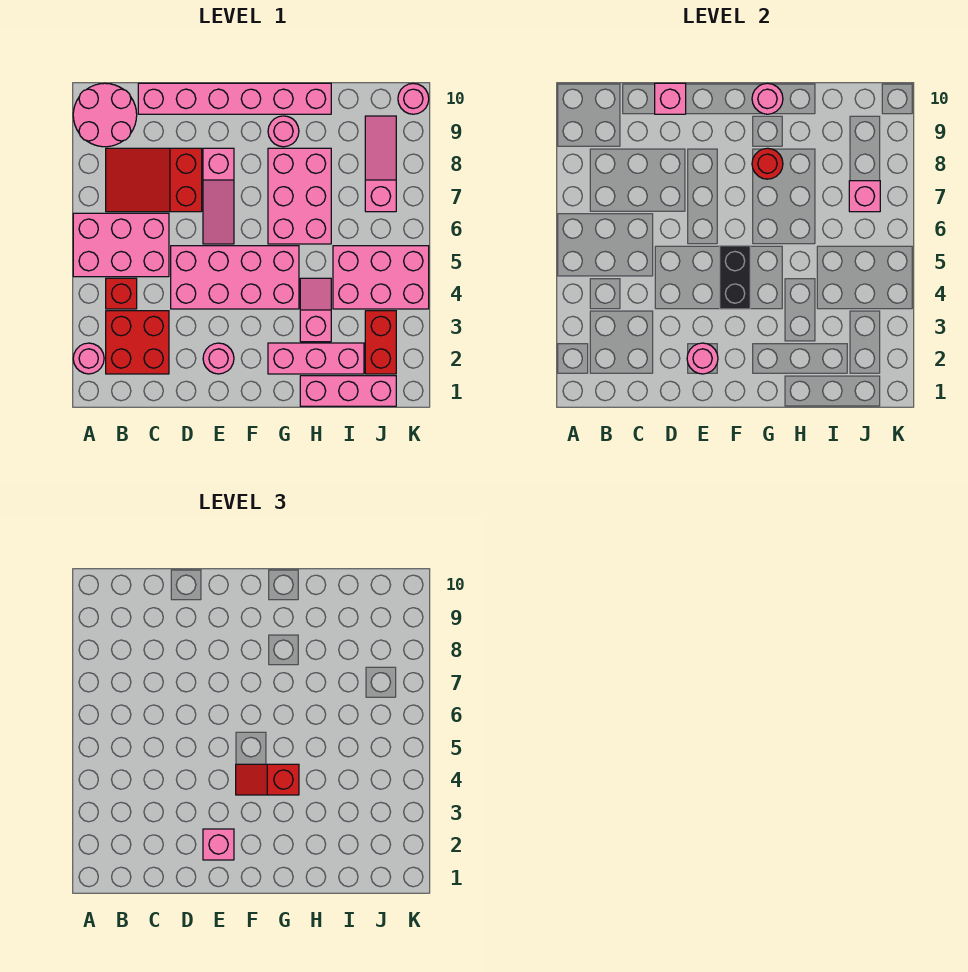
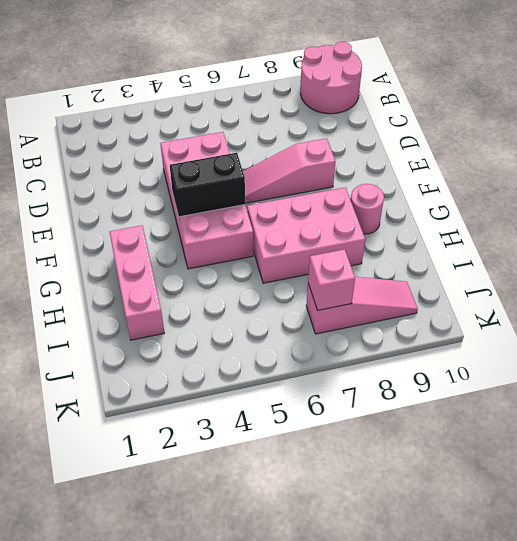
none -> pink 1x1 round brick [73,343,104,374]
none -> pink 2x3 brick [73,213,169,277]
none -> red 2x2 brick [106,311,169,374]

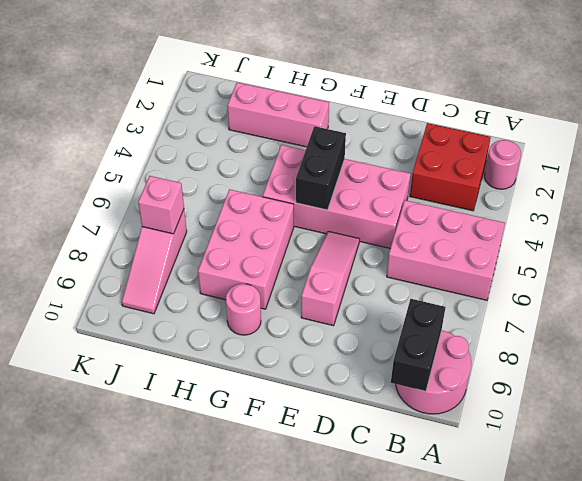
black 1x2 brick [391,299,445,391] -> none
none -> red 1x1 brick [106,278,137,309]
none -> red 2x3 slope [106,148,202,212]
none -> pink 1x6 brick [138,83,331,114]

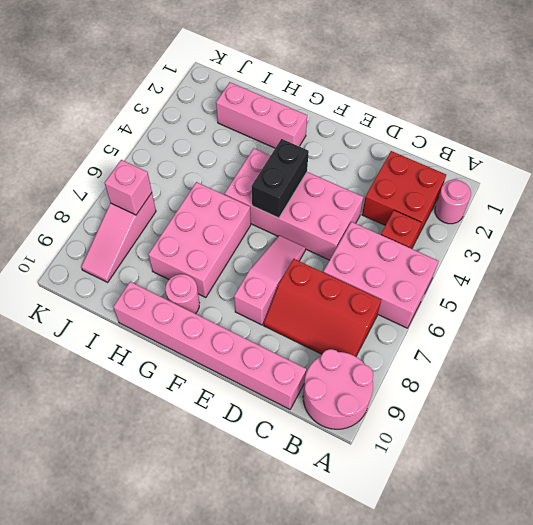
red 2x3 slope [264,259,381,357] -> red 2x3 slope turned to [106,148,202,212]
none -> pink 1x1 round brick [203,343,234,374]
none -> pink 1x3 brick [300,376,396,406]
none -> pink 1x2 slope [300,278,331,342]

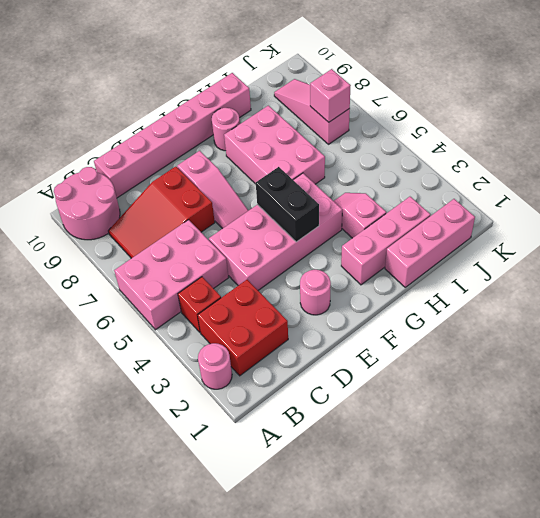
none -> pink 2x3 brick [333,246,429,309]
none -> red 1x2 brick [365,311,396,374]
none -> pink 1x1 round brick [398,83,429,114]

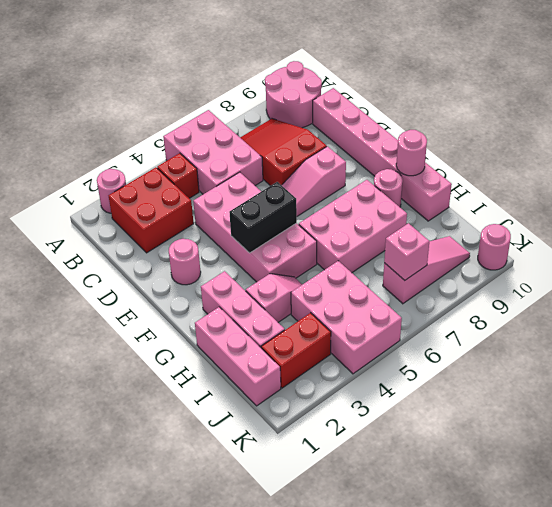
none -> pink 1x1 brick [655,83,686,114]
none -> pink 1x1 round brick [687,343,718,374]
none -> red 1x1 round brick [752,148,783,179]

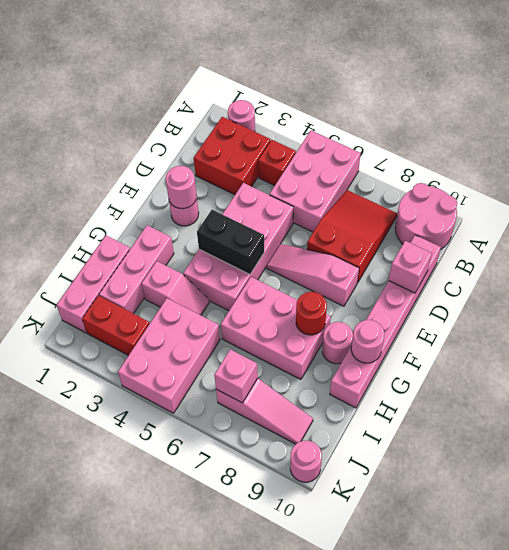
none -> pink 1x1 brick [203,829,234,860]
none -> red 1x2 slope [236,764,299,795]

